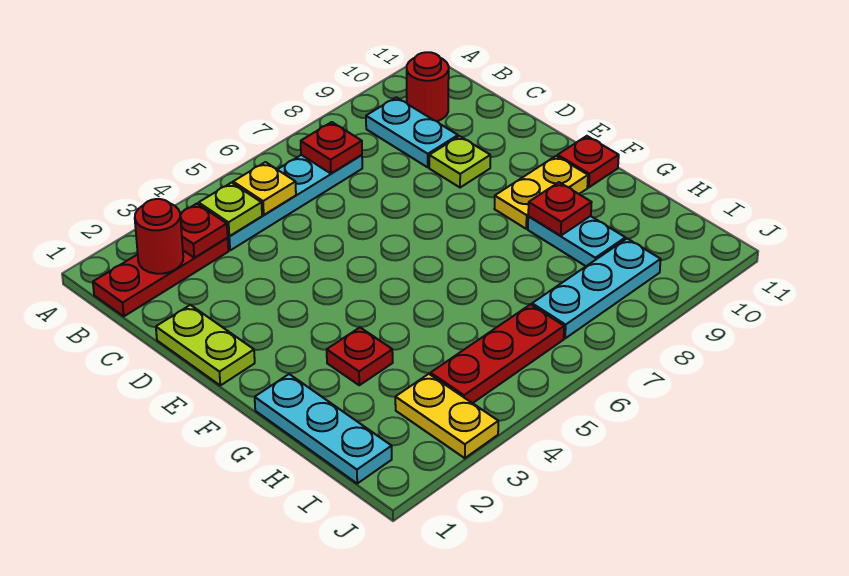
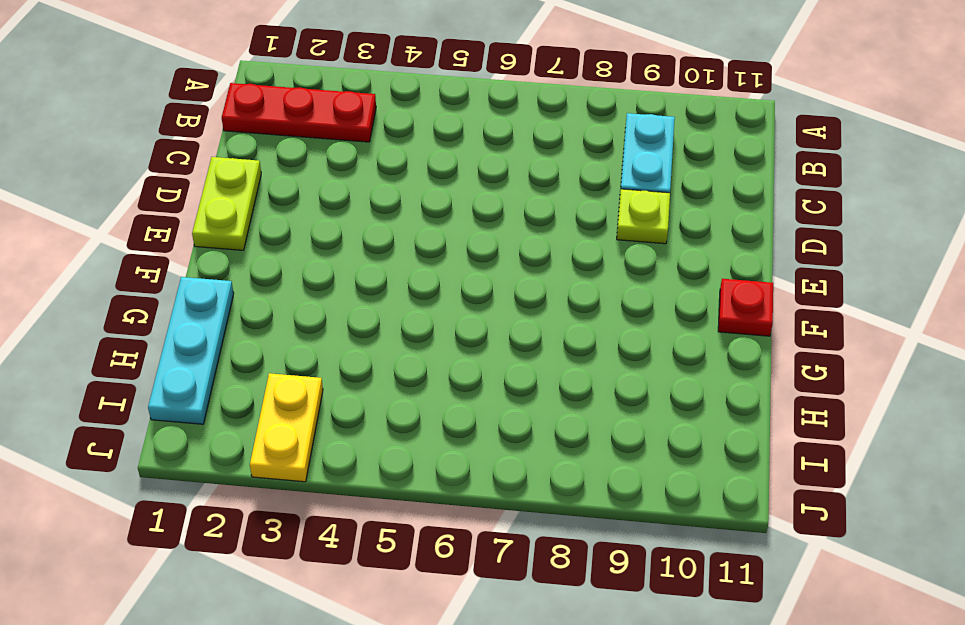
none -> cyan 1x4 plate [228,155,362,250]
none -> red 1x1 round brick [407,52,449,121]
none -> yellow 1x2 plate [495,156,588,229]

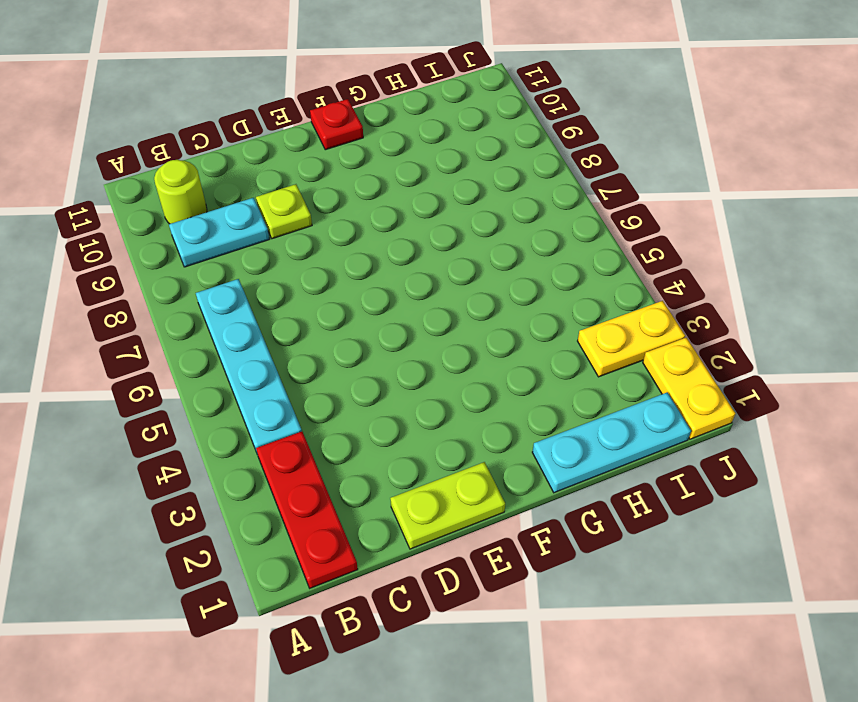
lime 1x1 round brick [154,160,207,224] -> red 1x1 round brick [407,52,449,121]
yellow 1x2 plate [643,338,735,439] -> yellow 1x2 plate moved to [495,156,588,229]
none -> red 1x1 plate [327,328,393,385]
none -> cyan 1x2 plate [528,216,625,266]
none -> red 1x3 plate [431,304,564,403]

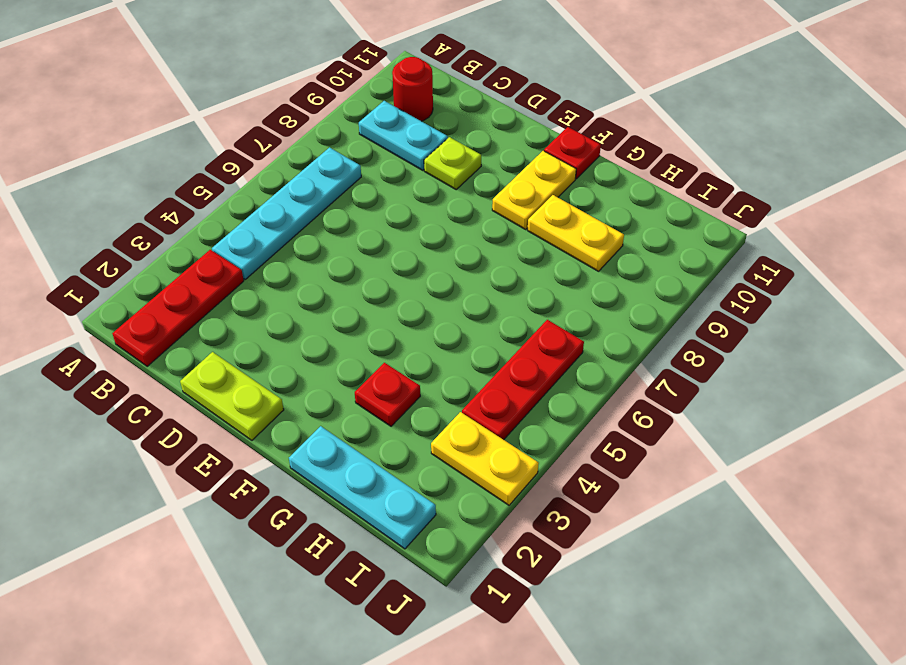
yellow 1x2 plate [528,195,624,271] -> cyan 1x2 plate [528,216,625,266]
none -> cyan 1x3 plate [532,239,661,338]
none -> red 1x1 round brick [135,199,183,274]
none -> red 1x1 plate [180,204,228,258]

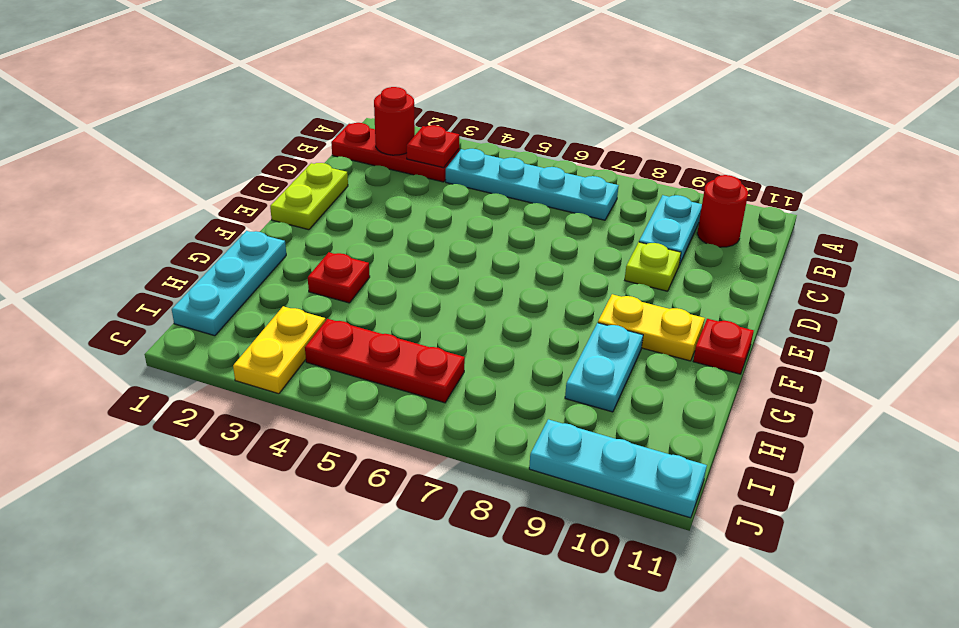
cyan 1x3 plate [529,419,707,518] -> cyan 1x3 plate moved to [532,239,661,338]
none -> lime 1x1 plate [199,183,262,236]
none -> yellow 1x1 plate [233,162,296,215]
none -> red 1x1 plate [301,122,362,174]

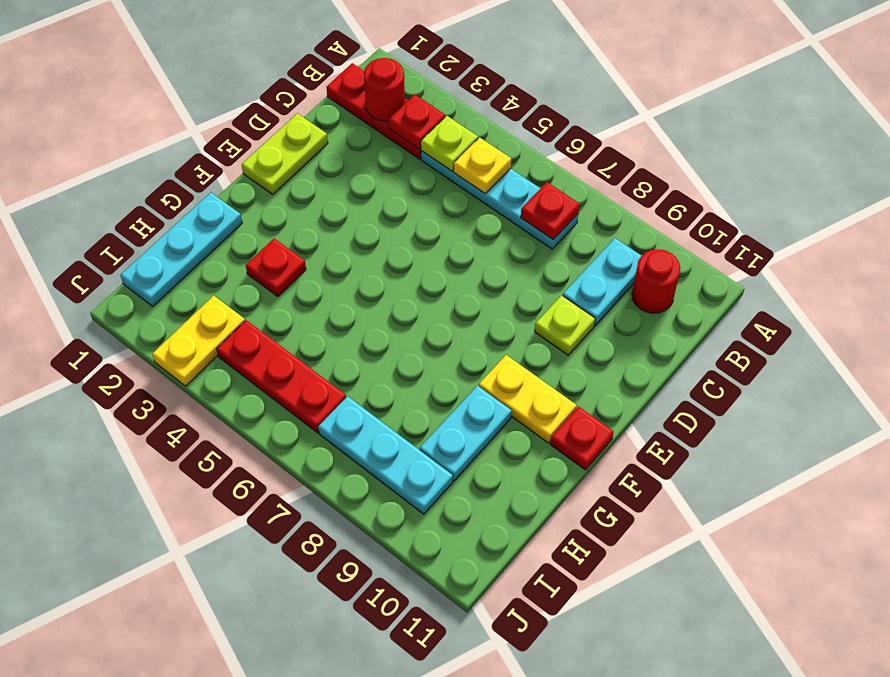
none -> red 1x1 plate [528,182,592,236]

